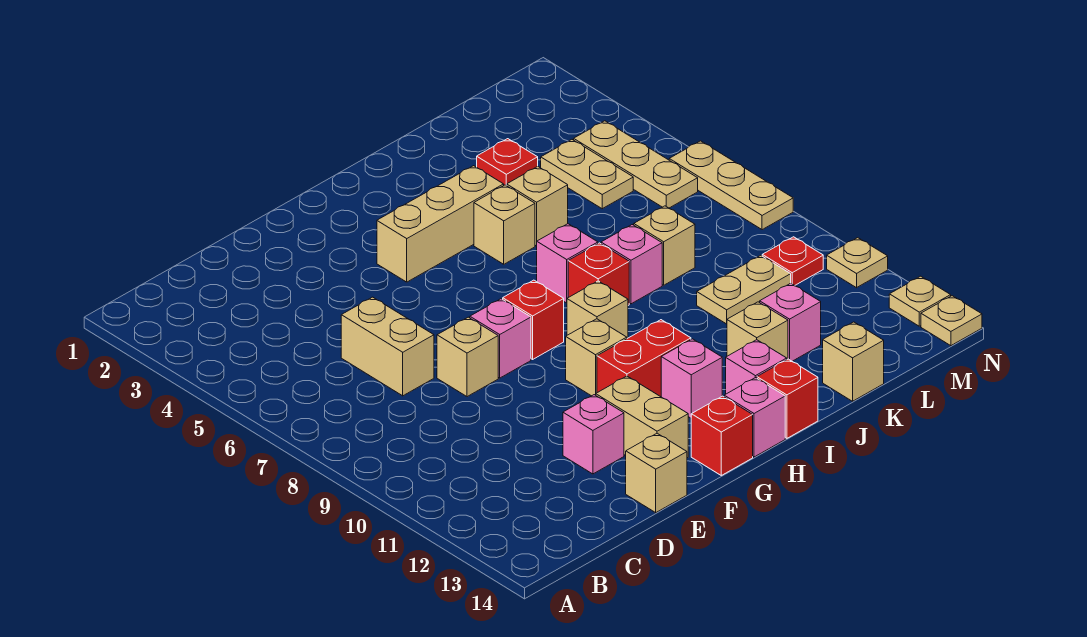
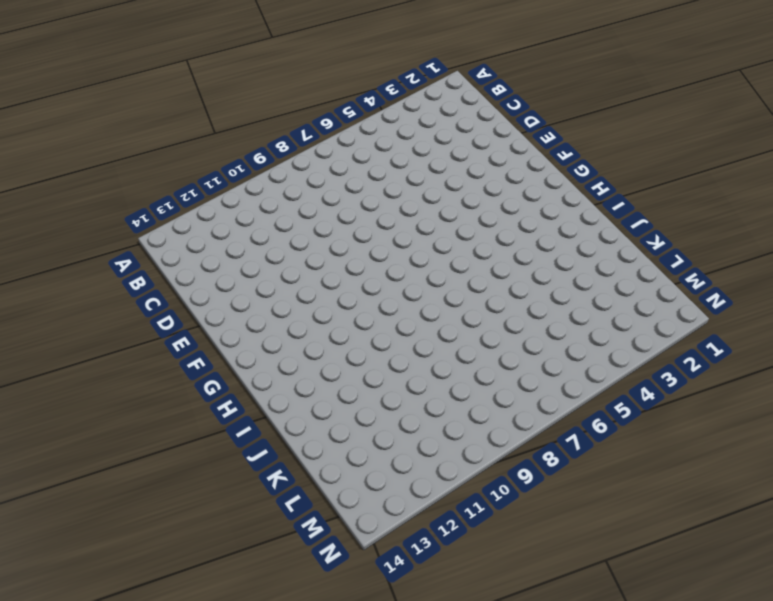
none -> tan 1x2 brick [341,297,434,396]
none -> tan 1x1 brick [437,317,498,397]
none -> pink 1x1 brick [563,395,624,474]
none -> tan 1x1 brick [626,433,687,513]

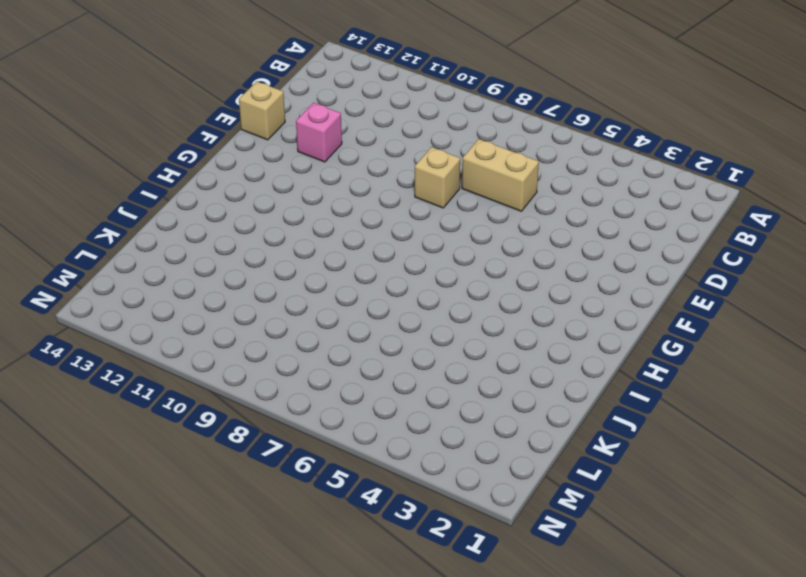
none -> pink 1x1 brick [470,299,531,378]
none -> tan 1x2 brick [596,376,688,458]
none -> tan 1x3 brick [377,166,504,282]
none -> red 1x1 brick [503,280,564,359]

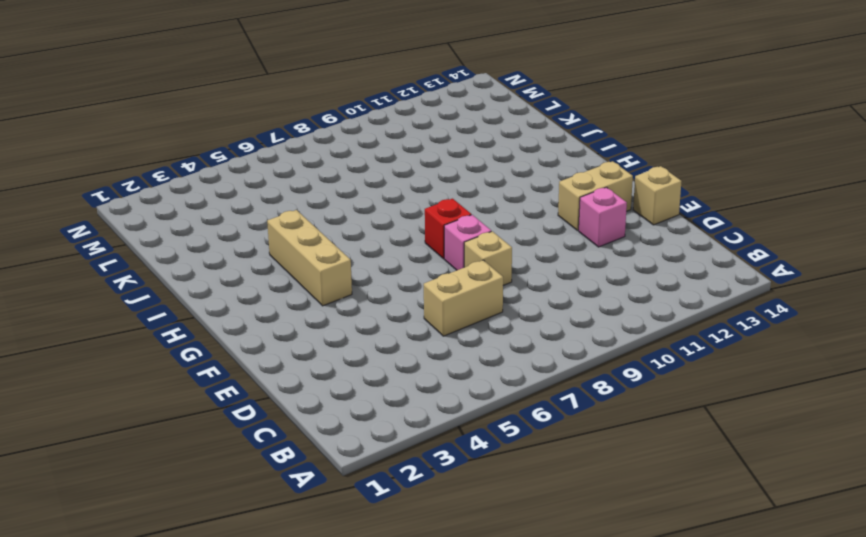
none -> tan 1x1 brick [566,319,627,396]
none -> red 1x2 brick [597,320,691,397]
none -> red 1x1 brick [691,396,753,475]
none -> tan 1x1 brick [567,281,628,338]

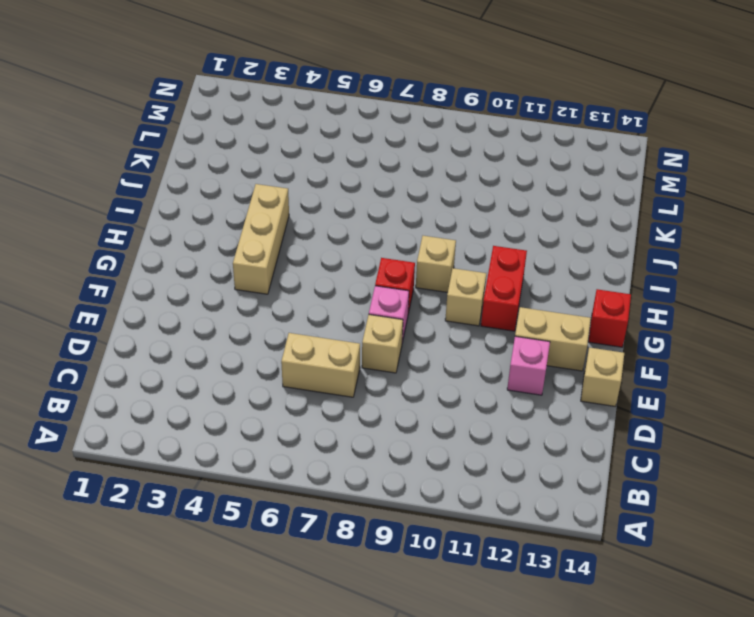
none -> pink 1x1 brick [661,339,722,418]
none -> pink 1x1 brick [724,378,785,457]
none -> tan 1x1 brick [474,185,535,264]
none -> pink 1x1 brick [537,224,598,303]

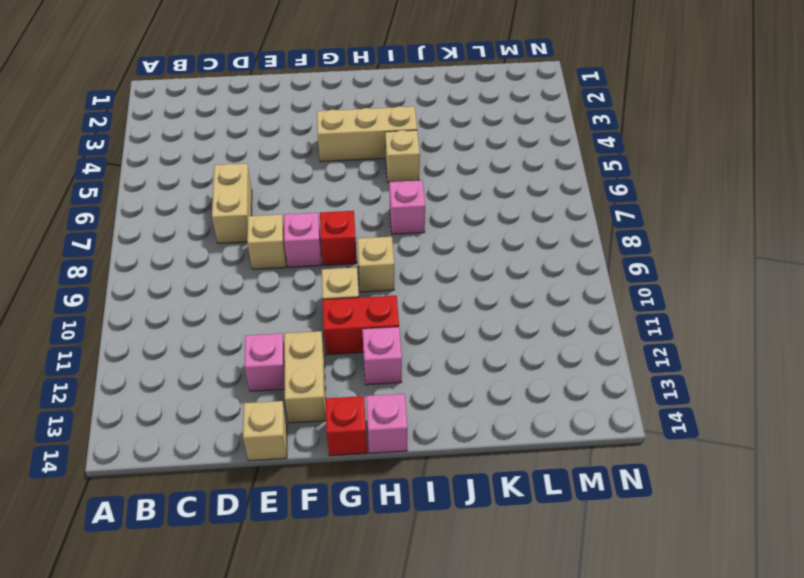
none -> red 1x1 brick [568,243,629,305]
none -> pink 1x1 brick [726,340,787,394]
none -> red 1x1 brick [757,359,818,438]
none -> tan 1x1 brick [506,167,568,246]

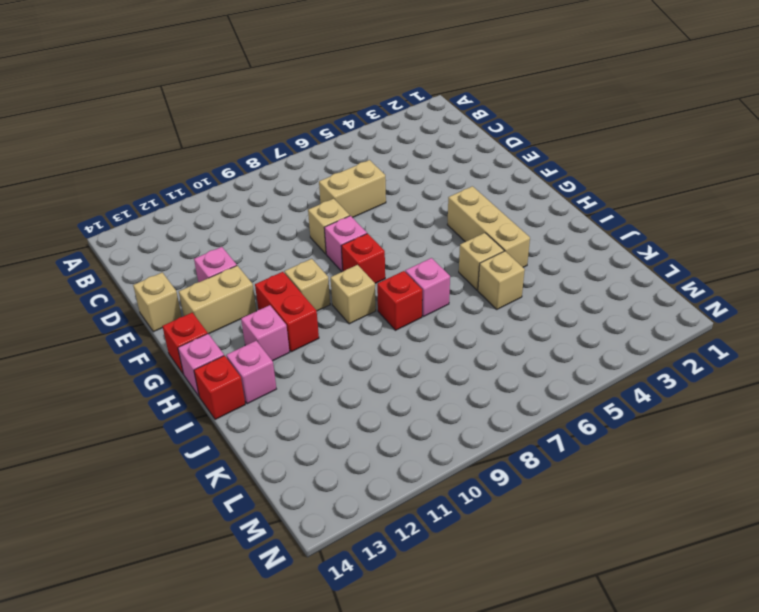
none -> pink 1x1 brick [601,225,662,304]
none -> tan 1x1 brick [727,302,788,359]
none -> red 1x1 plate [477,139,538,185]
none -> tan 1x1 brick [634,206,695,285]

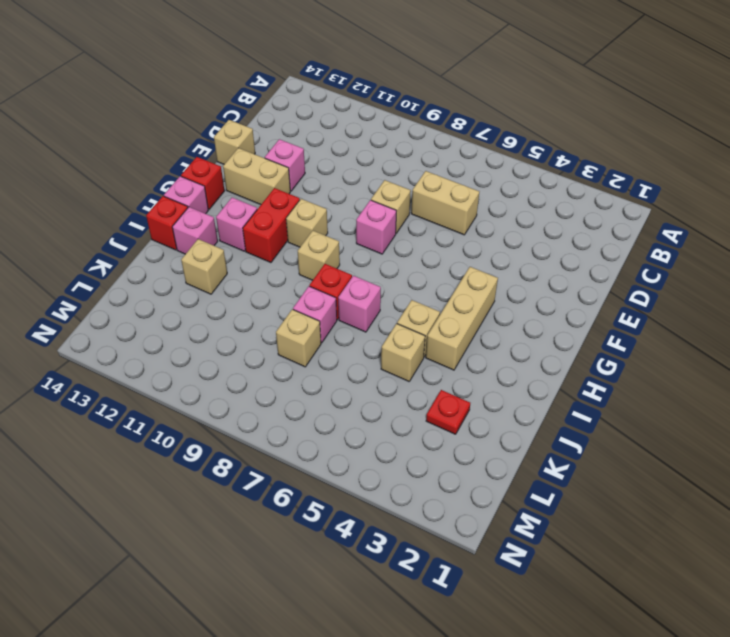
none -> red 1x1 brick [503,280,564,359]
none -> tan 1x2 plate [697,255,791,324]
none -> pink 1x1 brick [760,283,821,361]
none -> tan 1x1 brick [823,322,884,401]

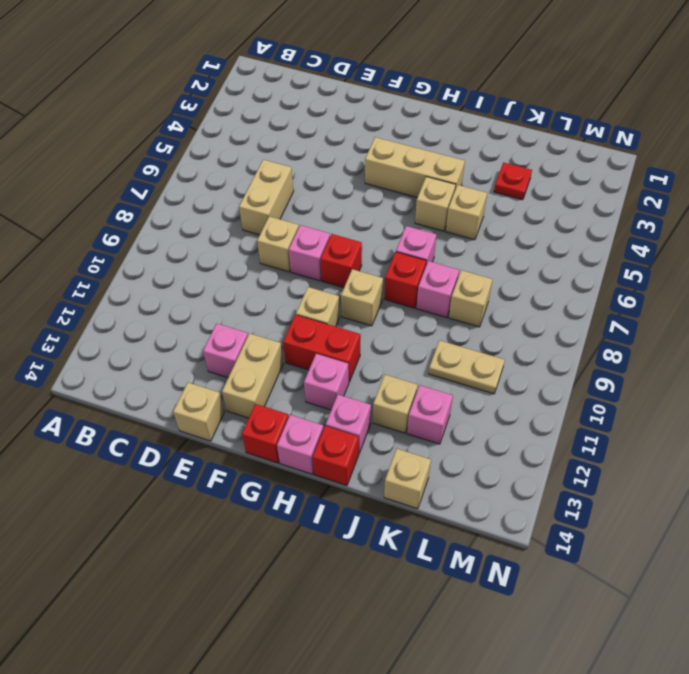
none -> tan 1x2 plate [541,140,633,209]
none -> tan 1x3 plate [574,121,698,208]
none -> red 1x1 plate [762,237,823,285]
none -> tan 1x3 plate [669,141,793,230]

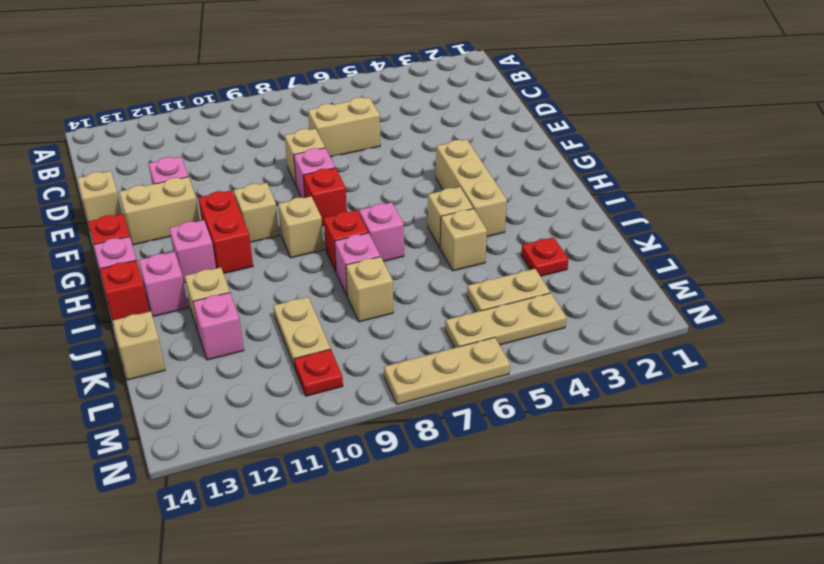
none -> tan 1x1 plate [827,238,888,288]
none -> tan 1x1 plate [889,276,951,326]
none -> tan 1x1 plate [921,296,982,346]

